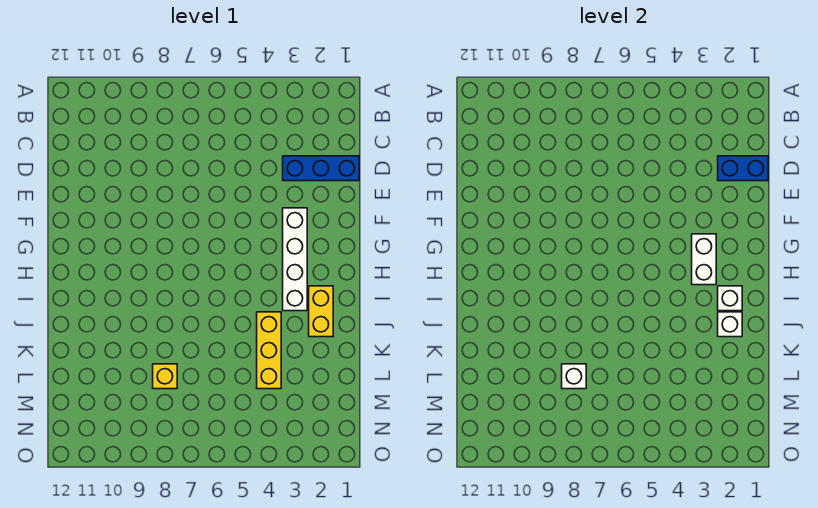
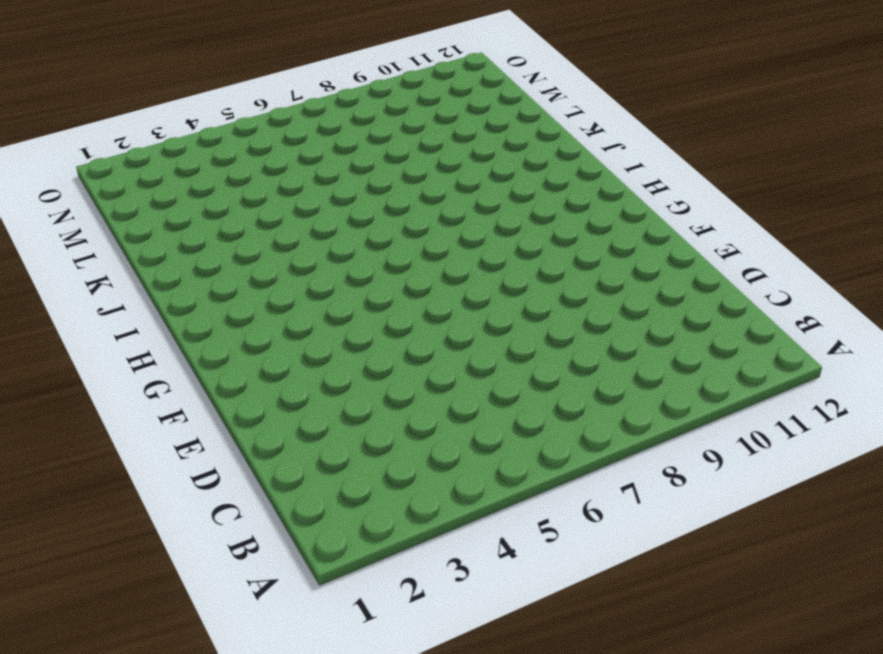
none -> blue 1x3 brick [283,156,359,181]
none -> white 1x4 brick [283,208,307,311]

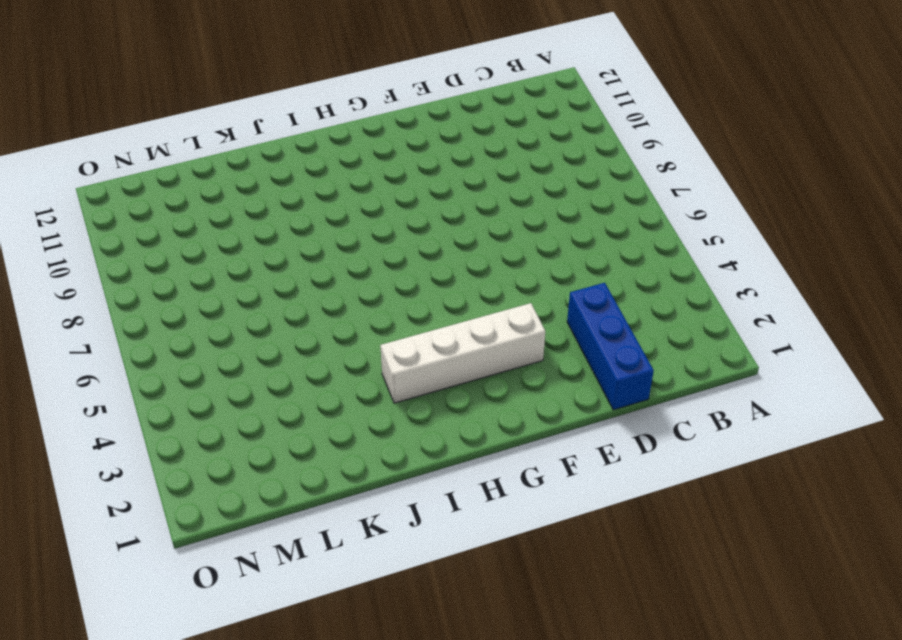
none -> yellow 1x2 brick [309,286,333,337]
none -> yellow 1x3 brick [257,312,281,389]

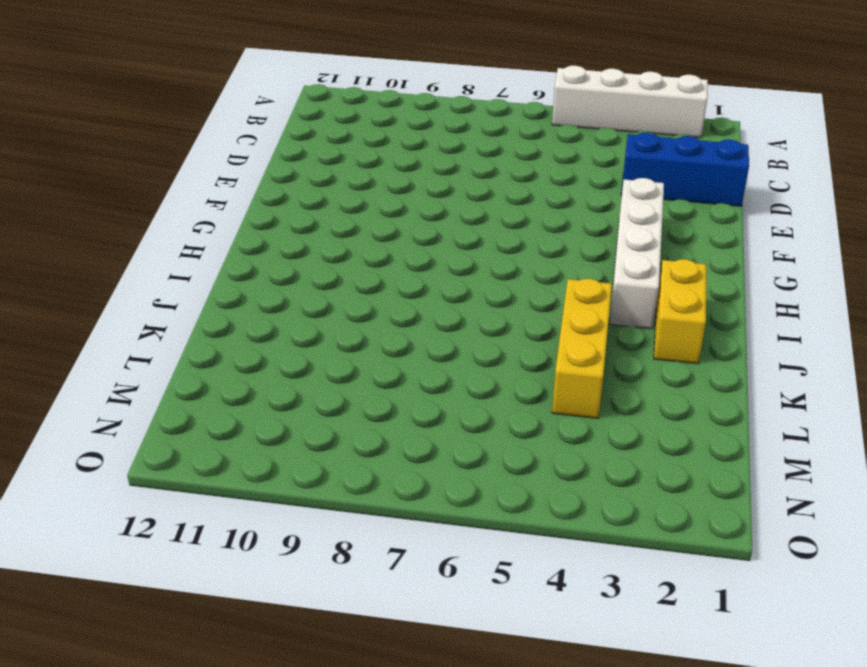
white 1x4 brick [552,66,708,138] -> none
none -> yellow 1x1 brick [153,364,177,389]
none -> blue 1x2 brick [718,156,768,181]

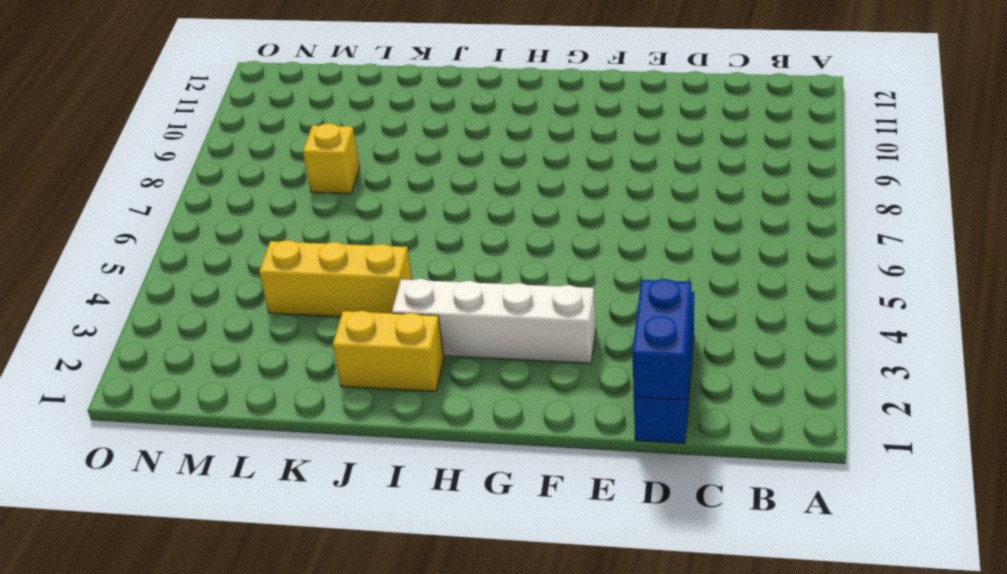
none -> white 1x2 brick [692,234,716,285]
none -> white 1x1 brick [718,286,742,311]

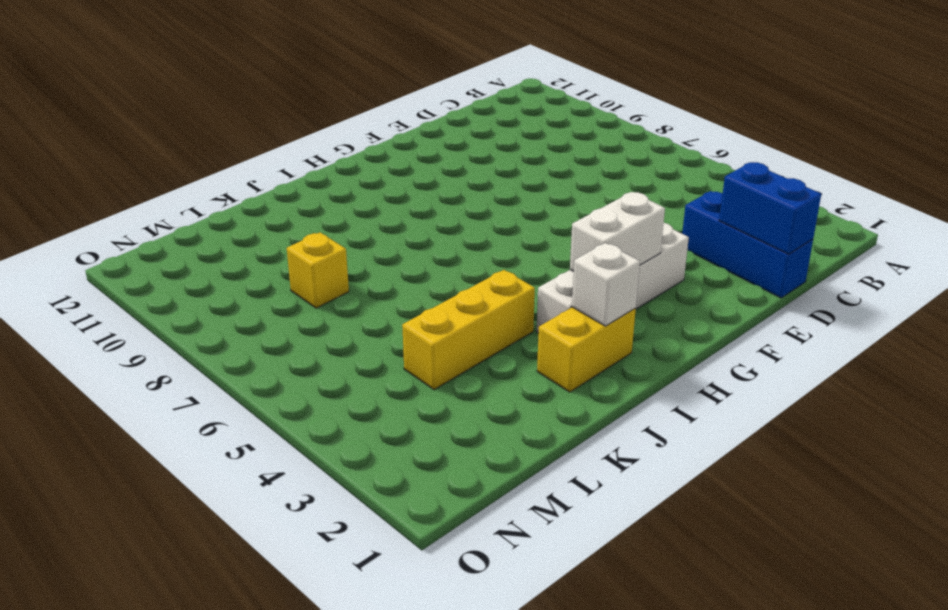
none -> white 1x1 brick [718,312,742,337]
none -> white 1x1 brick [562,364,586,389]

